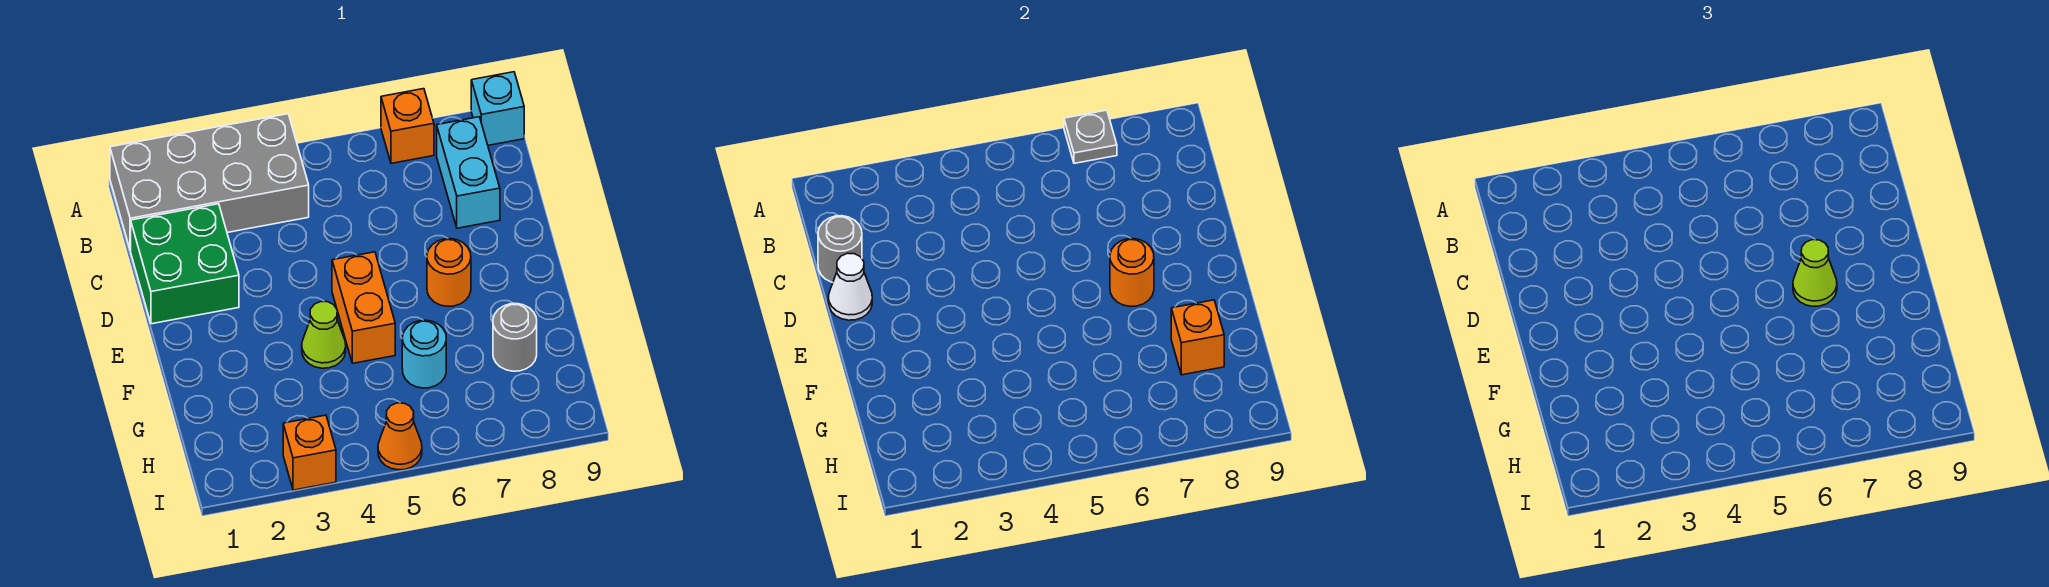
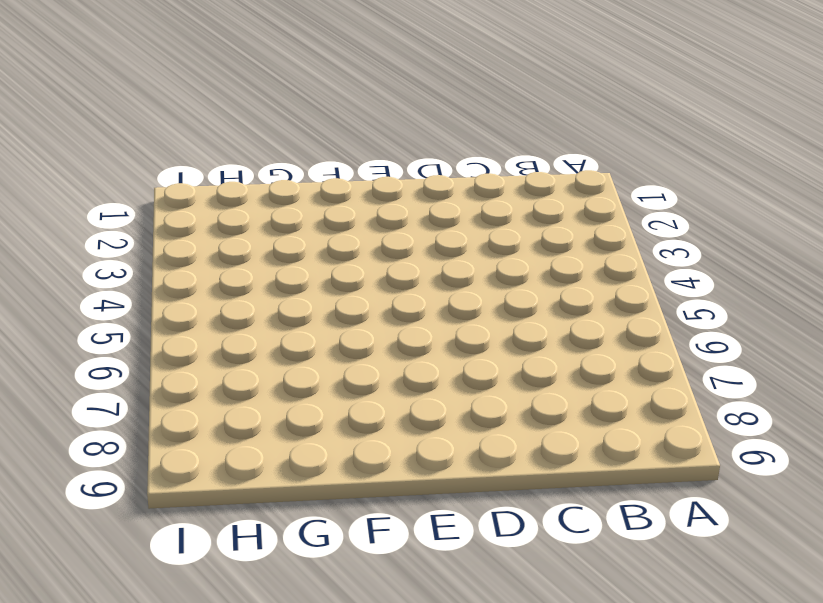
none -> grey 2x4 brick [110,114,309,251]
none -> orange 1x1 brick [381,89,434,163]
none -> cyan 1x1 brick [471,72,524,145]

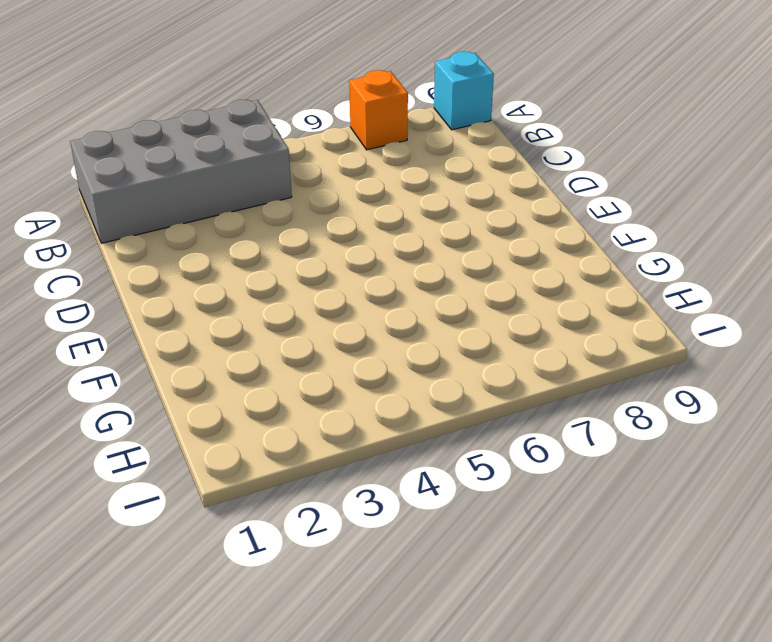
none -> cyan 1x2 brick [437,117,500,228]
none -> green 2x2 brick [131,204,239,324]
none -> orange 1x2 brick [332,252,395,363]

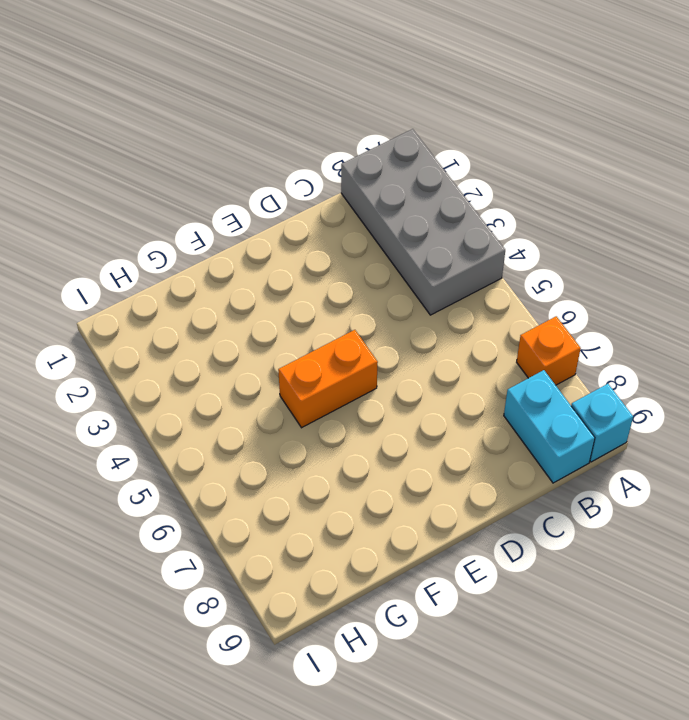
cyan 1x2 brick [504,370,595,483] -> cyan 1x2 brick turned to [437,117,500,228]
none -> green 2x2 brick [131,204,239,324]
none -> orange 1x1 round brick [427,239,471,306]
none -> lime 1x1 cone [302,302,346,368]

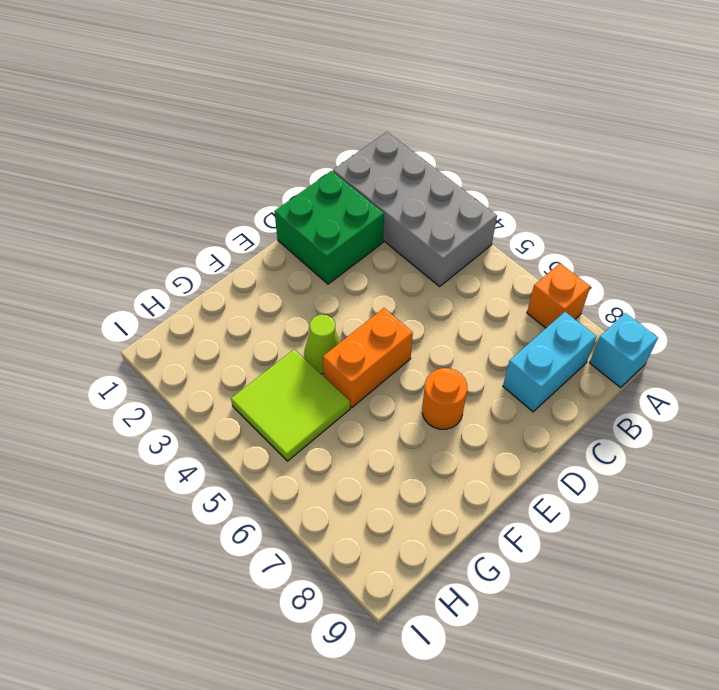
lime 2x2 tile [231,349,350,461] -> none
none -> cyan 1x1 round brick [402,320,446,388]
none -> grey 1x1 round brick [493,304,537,371]
none -> orange 1x1 brick [283,415,336,490]

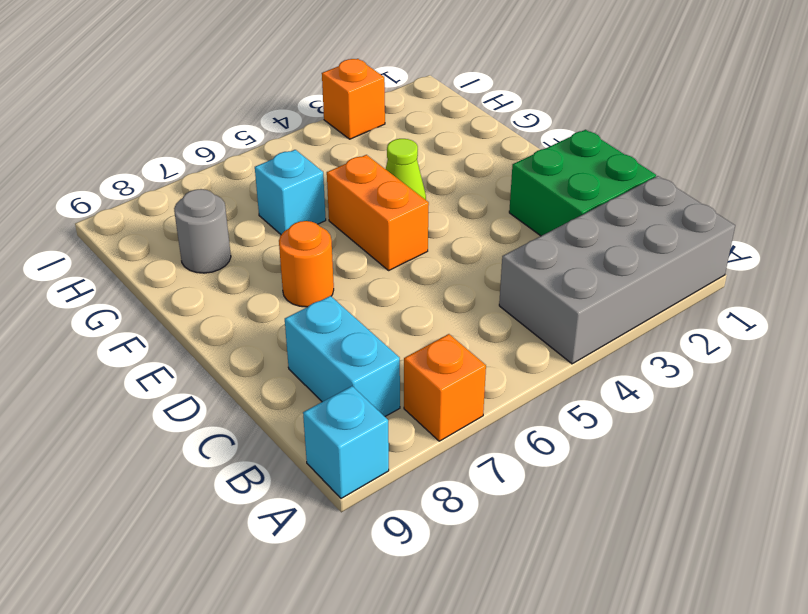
cyan 1x1 brick [255,150,326,235] -> cyan 1x1 round brick [402,320,446,388]
none -> orange 1x1 cone [378,403,422,470]
none -> grey 1x1 plate [1064,110,1117,163]
none -> grey 1x1 round brick [818,216,862,282]

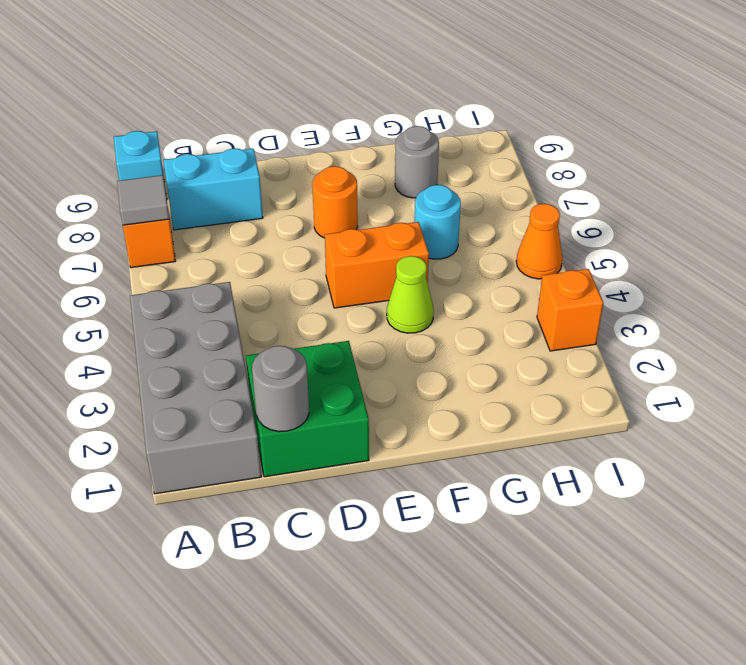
grey 1x1 tile [117,175,169,225] -> grey 1x1 plate [1064,110,1117,163]
none -> white 1x1 cone [828,253,872,320]
none -> orange 1x1 round brick [1110,239,1154,306]
none -> orange 1x1 brick [1171,300,1224,375]

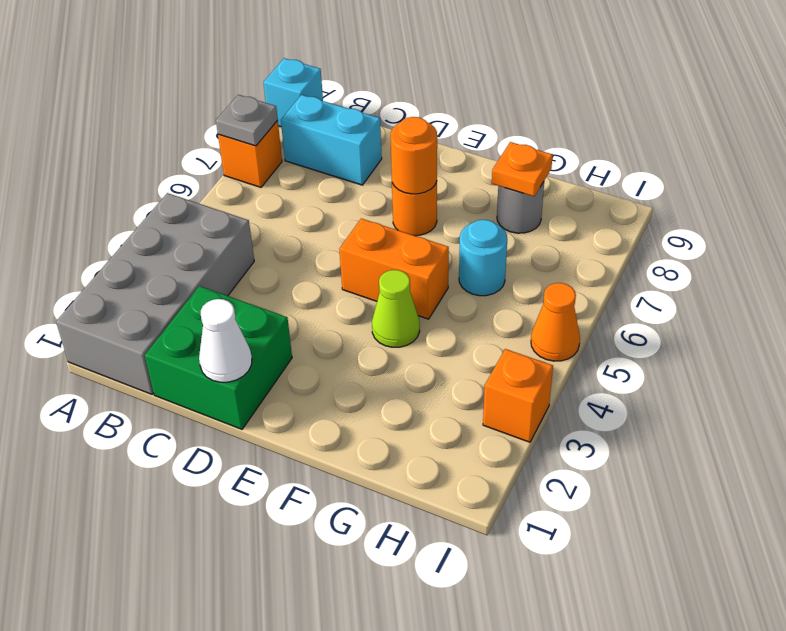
orange 1x1 plate [492,142,553,196] -> orange 1x1 brick [1171,300,1224,375]
none -> grey 1x1 round brick [818,216,862,282]
none -> lime 1x1 cone [1793,240,1837,306]

